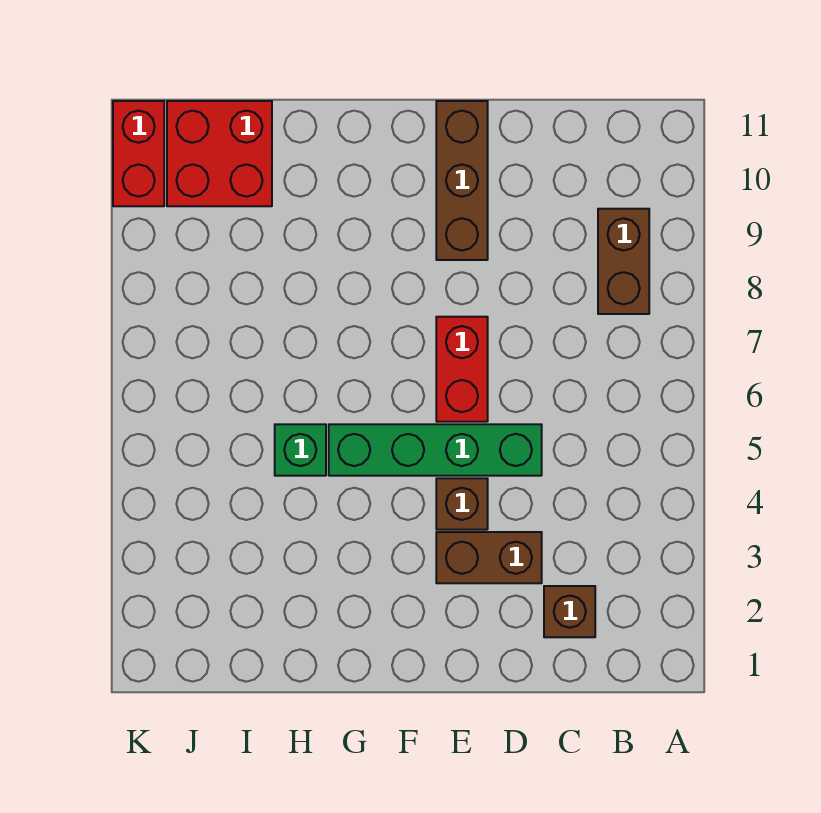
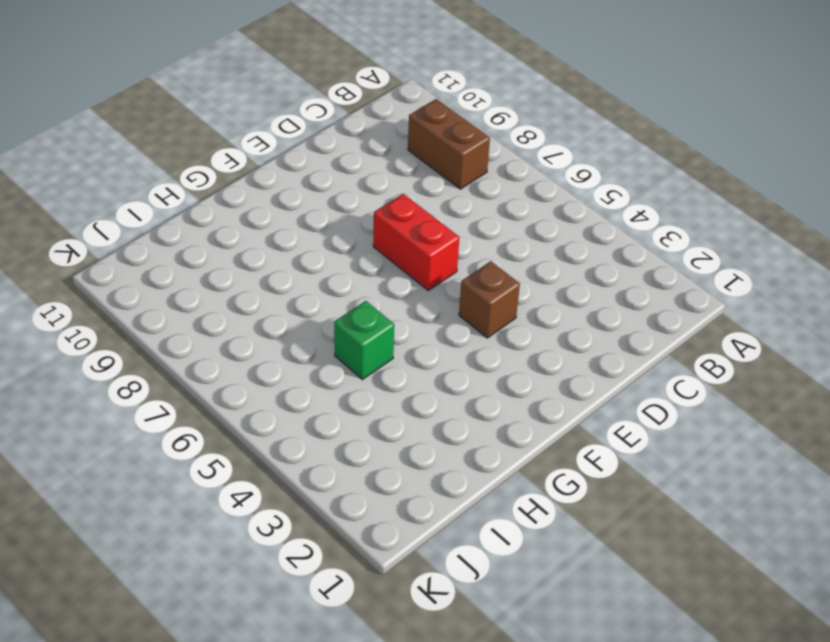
none -> brown 1x1 brick [544,586,595,637]
none -> brown 1x2 brick [436,532,542,583]

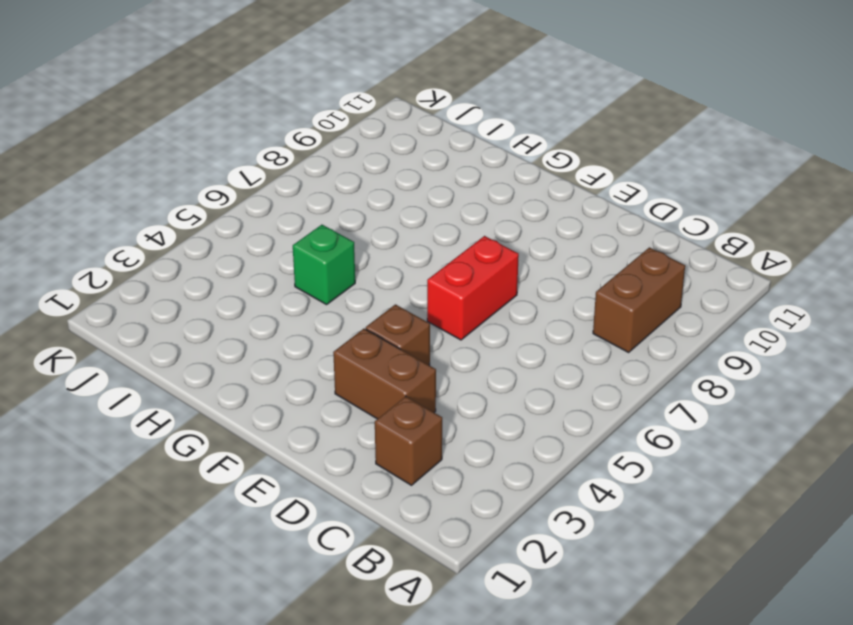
none -> green 1x4 brick [329,424,542,476]
none -> brown 1x3 brick [436,101,488,260]

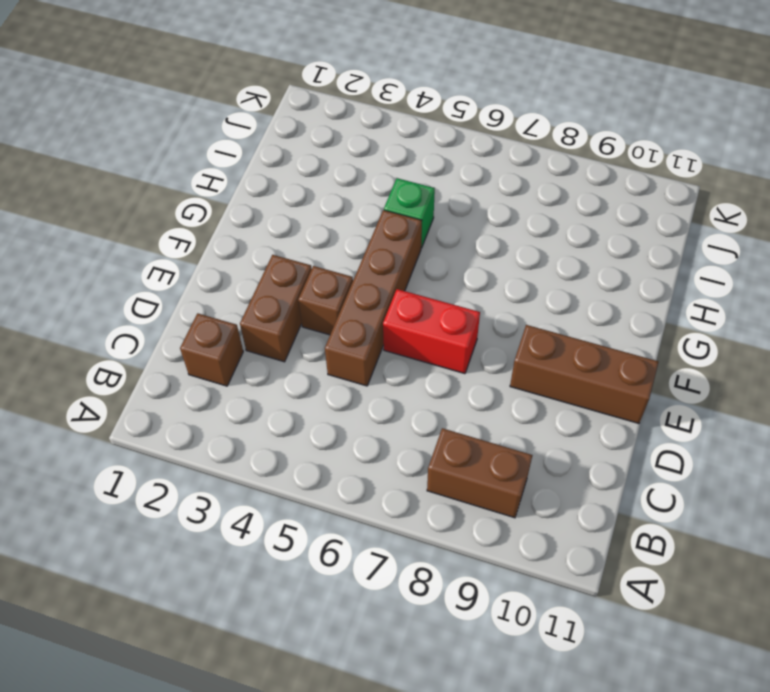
brown 1x4 brick [325,210,422,386] -> green 1x4 brick [329,424,542,476]
none -> red 2x2 brick [167,101,272,206]
none -> red 1x2 brick [113,101,164,206]

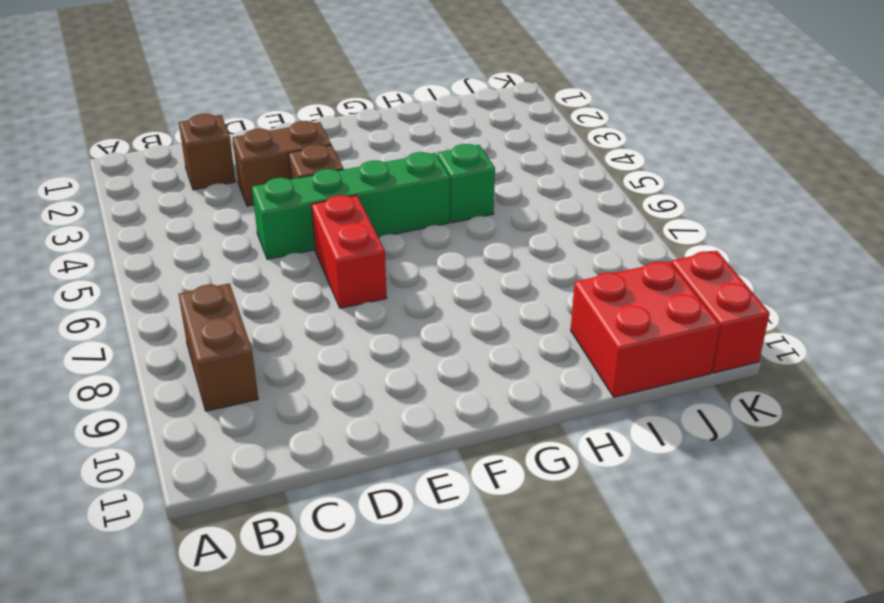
none -> brown 1x3 brick [436,101,488,260]

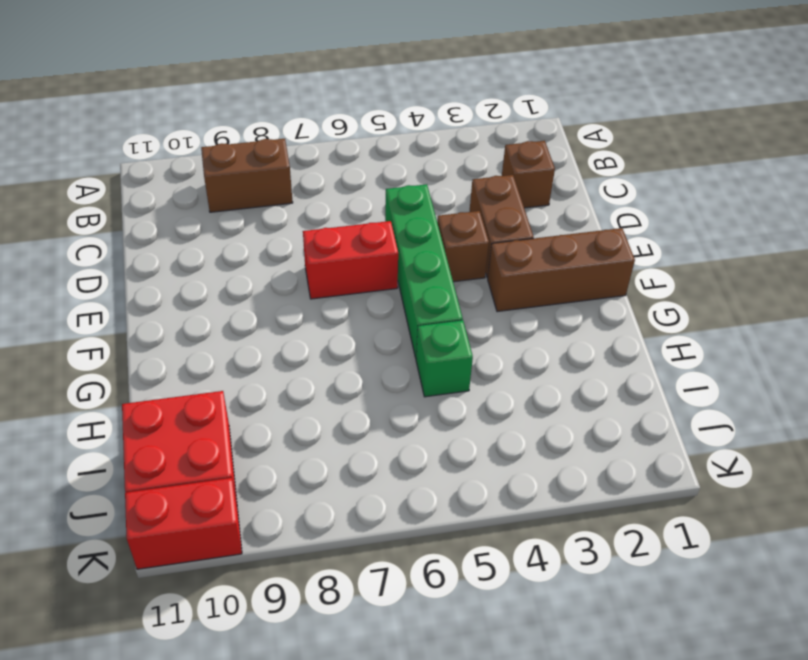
brown 1x3 brick [488,228,635,312] -> brown 1x3 brick moved to [436,101,488,260]

